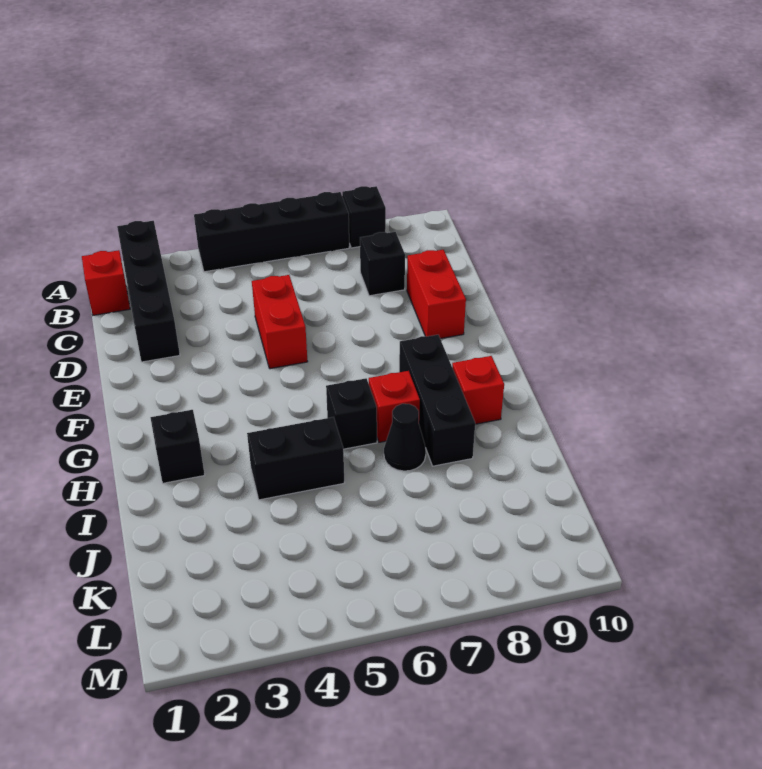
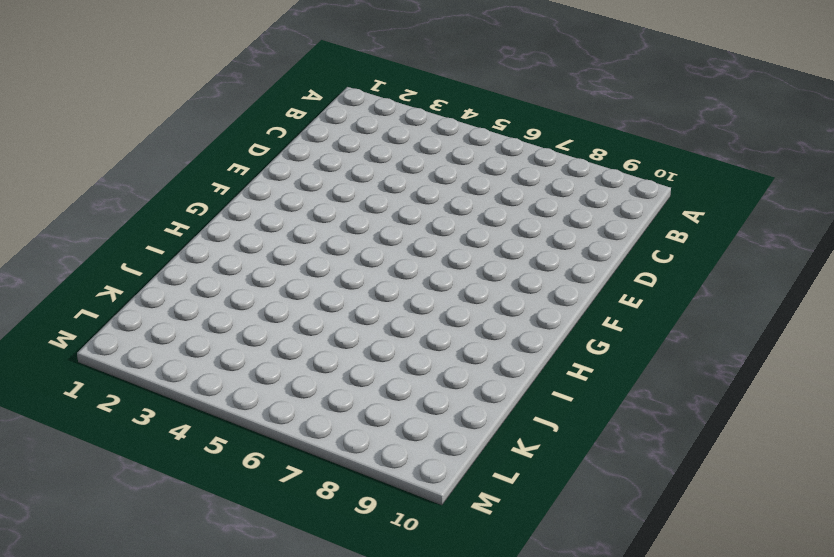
none -> black 1x4 brick [117,221,180,362]
none -> black 1x4 brick [194,192,349,272]
none -> black 1x1 brick [342,186,386,248]

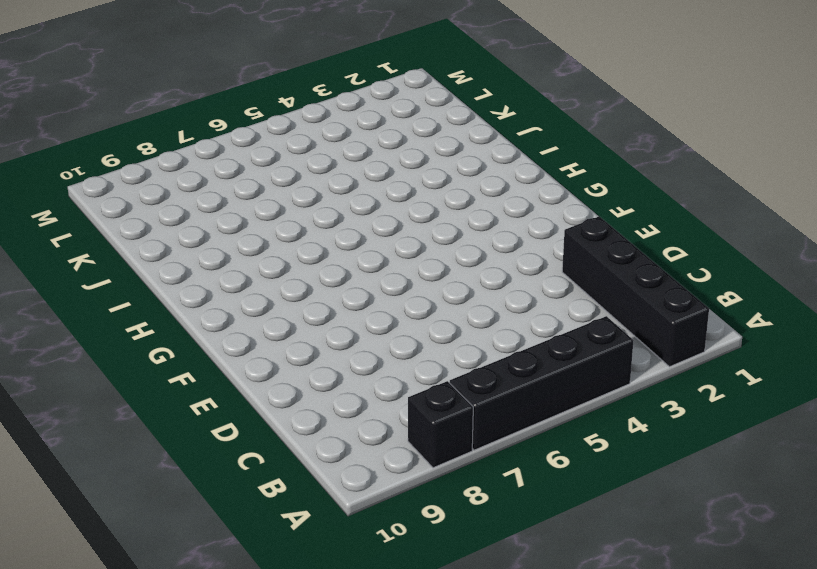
none -> red 1x1 brick [82,250,130,315]
none -> black 1x1 brick [360,232,405,296]
none -> red 1x2 brick [252,275,308,369]

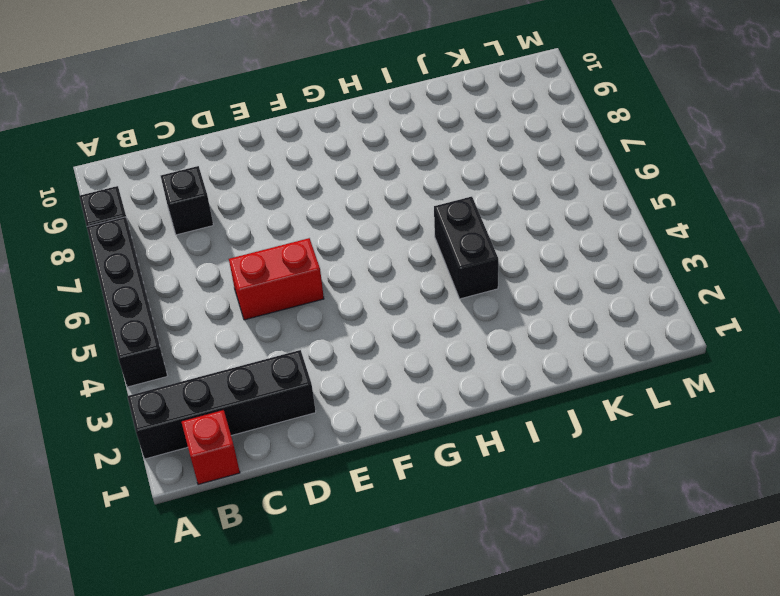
none -> red 1x2 brick [407,250,466,339]
none -> black 1x3 brick [399,335,475,466]
none -> black 1x1 brick [150,410,205,483]

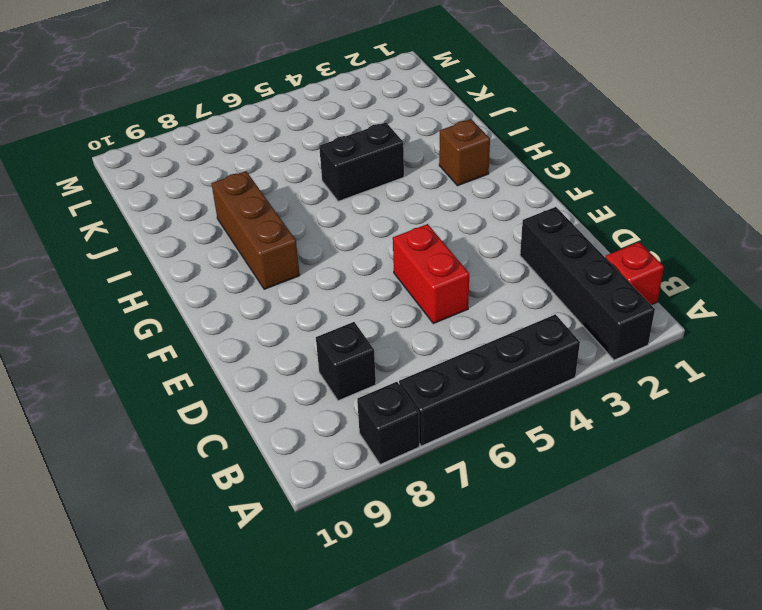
brown 1x3 brick [212,171,300,289] -> black 1x3 brick [399,335,475,466]
brown 1x1 brick [439,119,490,186] -> black 1x1 brick [150,410,205,483]
none -> red 1x2 brick [407,250,466,339]
none -> black 1x1 brick [326,378,377,449]
none -> red 1x1 brick [369,371,420,442]

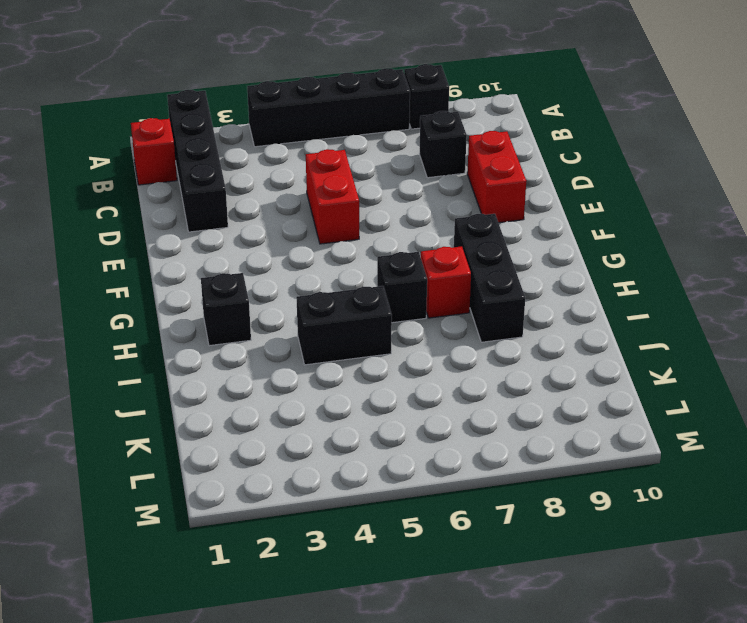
none -> red 1x1 brick [452,356,504,424]
none -> black 1x1 cone [384,404,426,471]

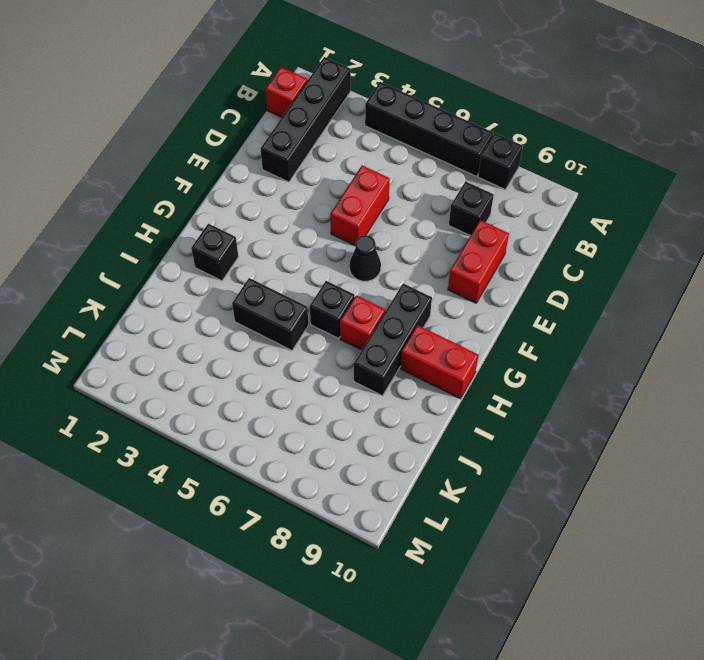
black 1x1 cone [349,235,381,281] -> black 1x1 cone moved to [384,404,426,471]
red 1x2 brick [401,325,478,399] -> red 1x1 brick [452,356,504,424]

